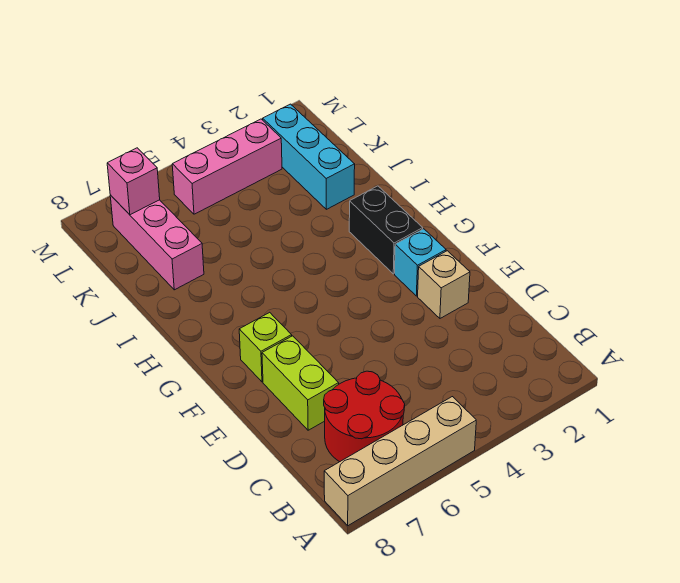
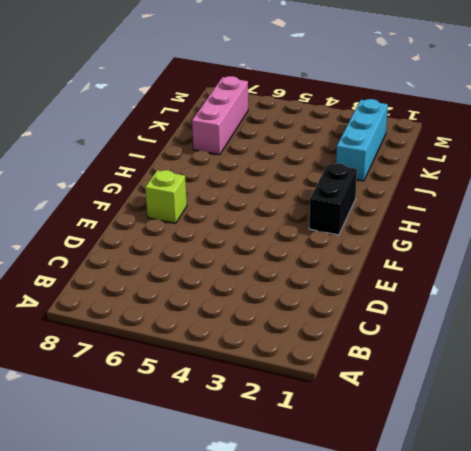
none -> tan 1x4 brick [324,397,476,526]
none -> red 2x2 round brick [324,371,405,462]

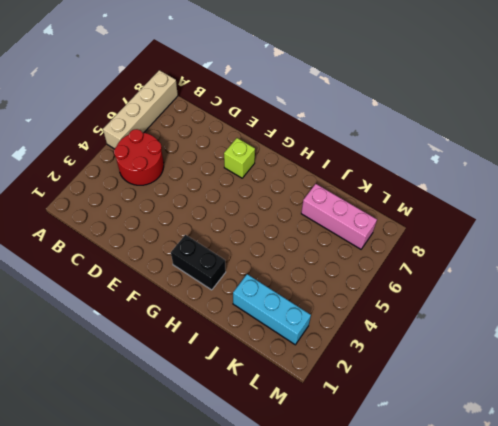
red 2x2 round brick [114,129,164,185] -> red 2x2 round brick moved to [324,371,405,462]
none -> lime 1x2 brick [262,336,339,430]
none -> tan 1x1 brick [418,251,470,318]

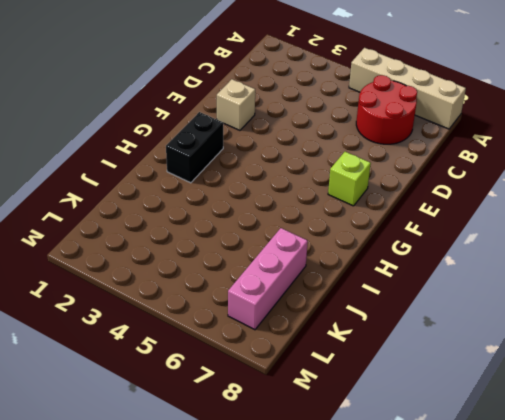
none -> lime 1x2 brick [262,336,339,430]
none -> cyan 1x1 brick [395,229,446,296]

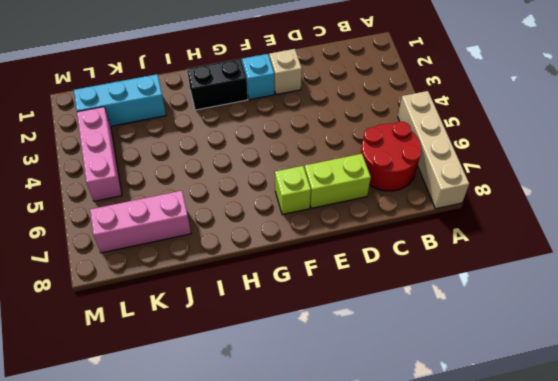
none -> pink 1x1 brick [107,148,160,215]

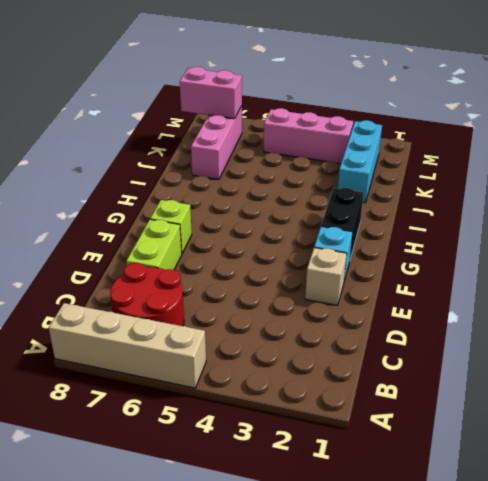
pink 1x2 brick [180,67,242,119] -> pink 1x1 brick [107,148,160,215]

